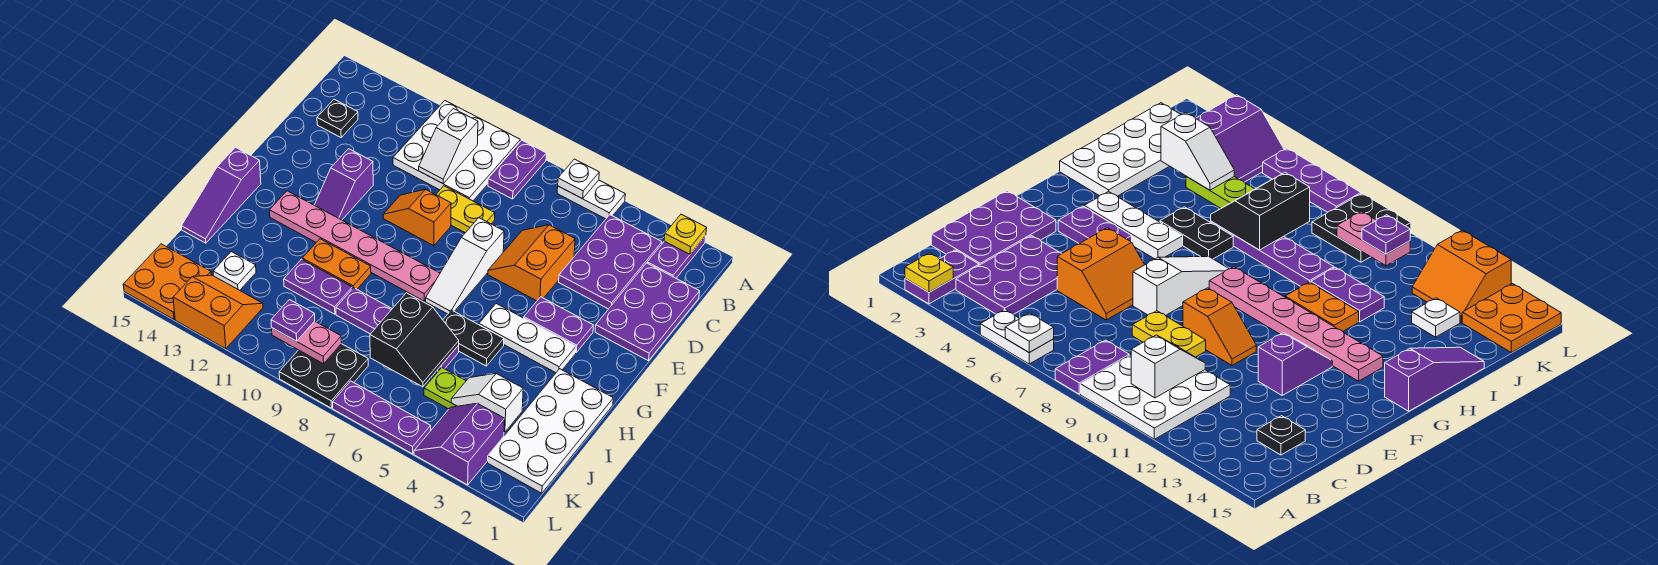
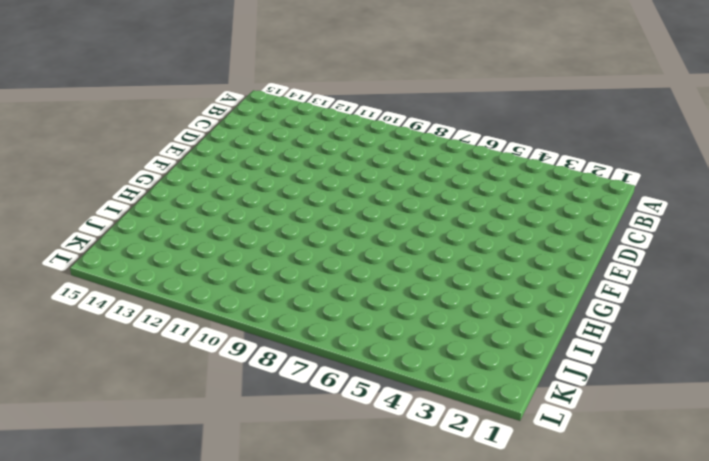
none -> purple 1x2 plate [647,236,706,278]
none -> white 1x2 plate [557,180,625,219]
none -> purple 1x2 plate [488,140,546,199]
none -> white 3x3 plate [393,101,520,201]

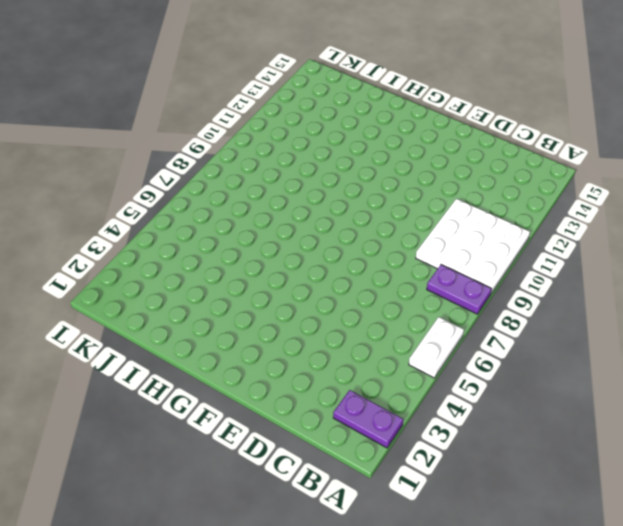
none -> purple 2x3 plate [559,215,662,309]
none -> purple 2x3 plate [595,263,700,361]
none -> black 1x1 plate [317,99,358,137]
none -> orange 2x2 slope [488,225,575,301]

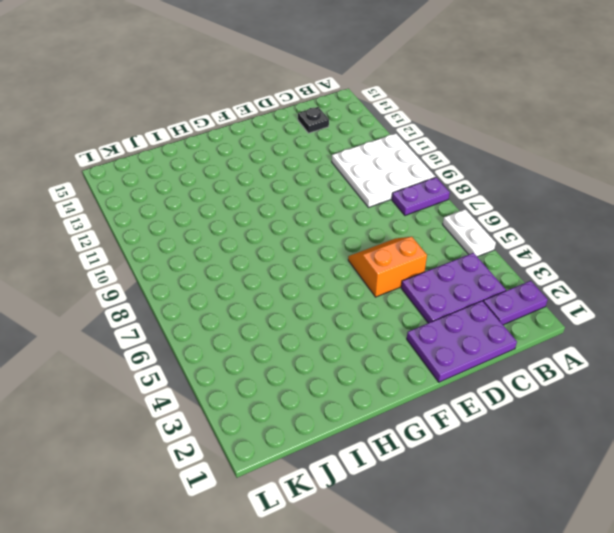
none -> yellow 1x2 plate [436,186,495,233]
none -> white 1x3 slope [426,218,504,314]
none -> orange 1x2 slope [383,189,451,246]
none -> purple 1x2 slope [315,149,373,220]

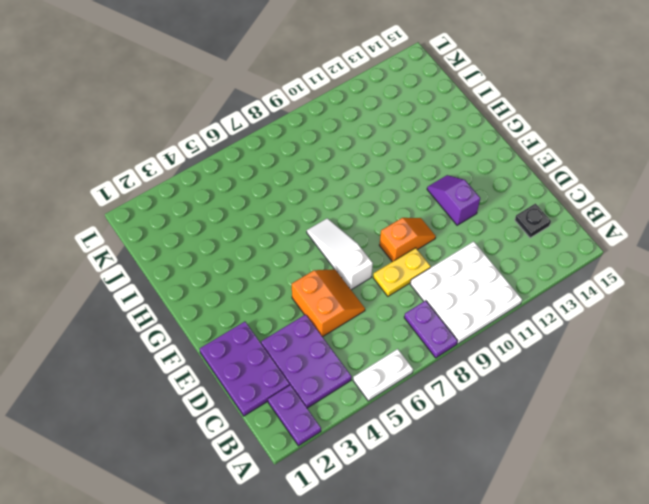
none -> purple 1x2 plate [524,297,594,352]
none -> white 1x3 plate [479,304,576,373]
none -> pink 1x6 plate [270,191,440,301]
none -> purple 1x3 slope [181,148,261,243]

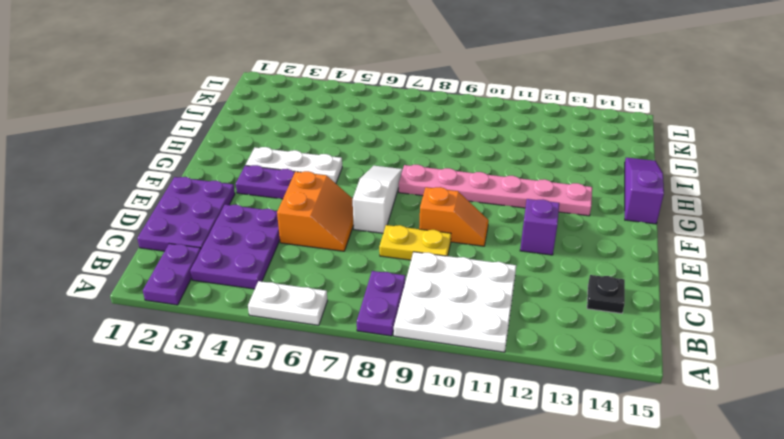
none -> white 2x4 plate [488,369,613,493]
none -> black 1x2 plate [443,310,504,366]
none -> orange 1x2 plate [302,239,371,289]
none -> purple 1x4 plate [336,288,459,371]

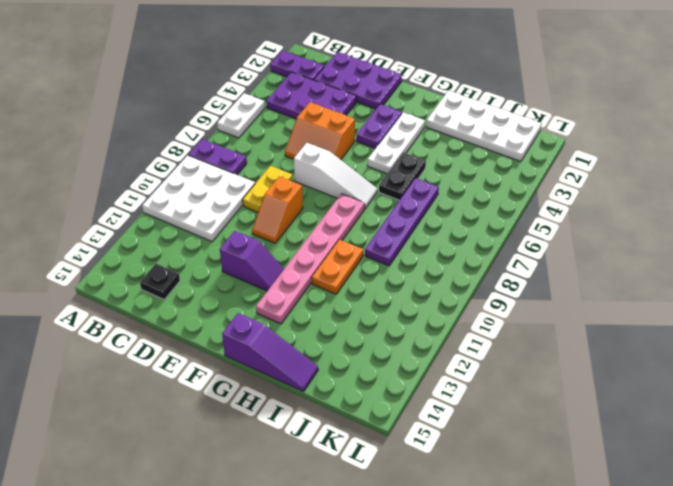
none -> purple 1x2 plate [284,259,352,314]
none -> lime 1x2 plate [424,368,466,409]
none -> white 1x1 plate [213,252,256,290]
none -> purple 2x2 slope [414,403,505,485]

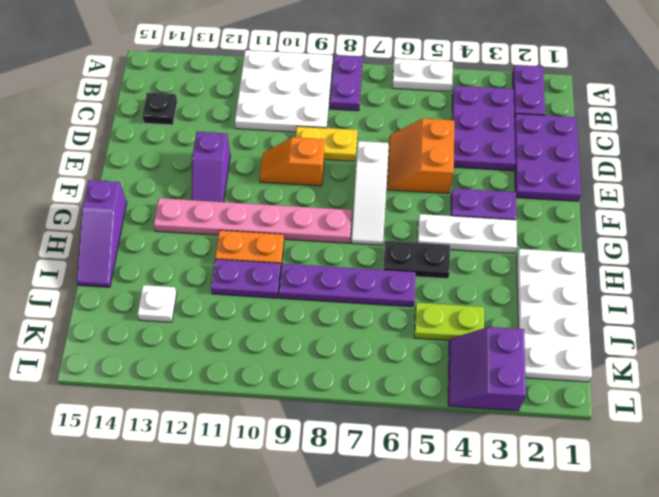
none -> black 2x2 plate [279,344,368,408]
none -> orange 2x2 slope [173,275,263,349]
none -> orange 2x2 plate [123,244,211,319]
none -> purple 1x3 plate [333,381,431,454]

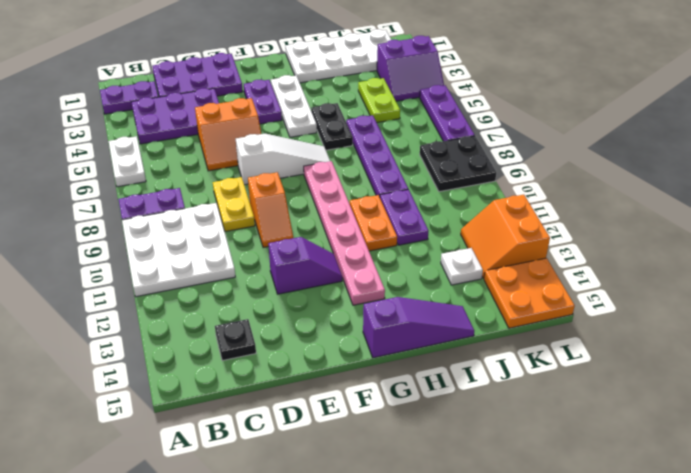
none -> yellow 1x1 plate [664,214,707,254]
none -> white 1x1 plate [558,159,599,199]
none -> white 1x2 slope [419,109,478,184]
none -> black 2x2 slope [370,293,459,387]

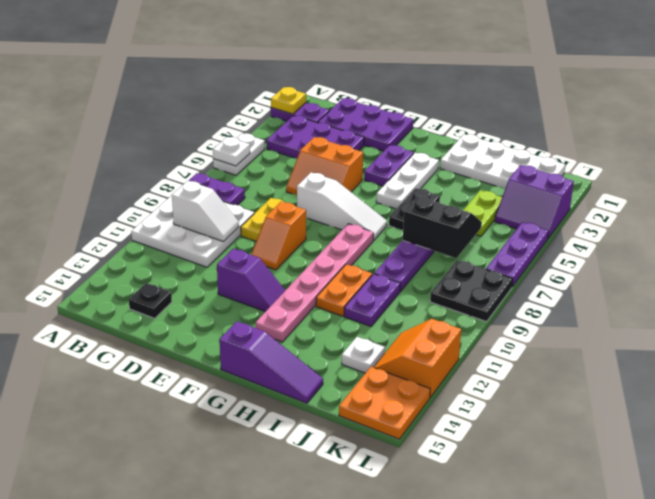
none -> white 1x2 slope [451,374,523,432]
none -> pink 1x2 plate [272,321,342,364]
none -> purple 1x1 plate [271,300,315,341]

